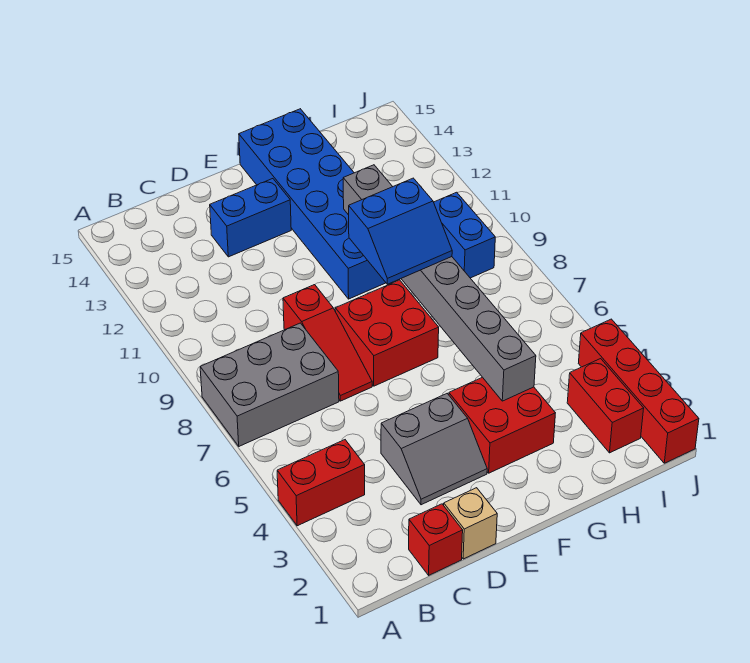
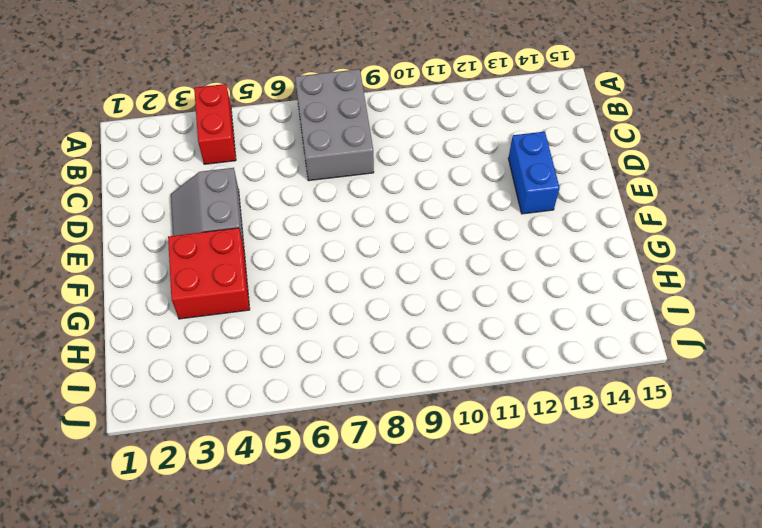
none -> red 1x1 brick [409,504,463,575]
none -> tan 1x1 brick [444,488,497,559]
none -> red 1x3 slope [283,285,372,401]

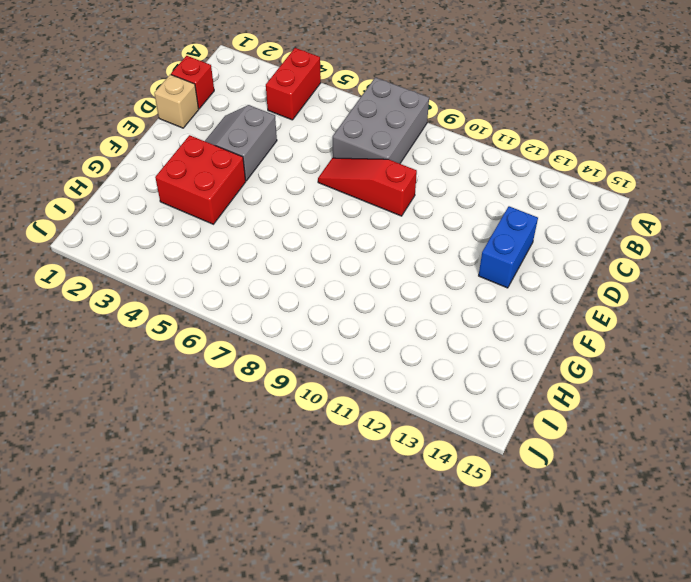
none -> red 2x2 brick [335,280,439,386]
none -> blue 2x6 brick [239,109,386,299]
none -> red 1x2 brick [567,359,644,453]

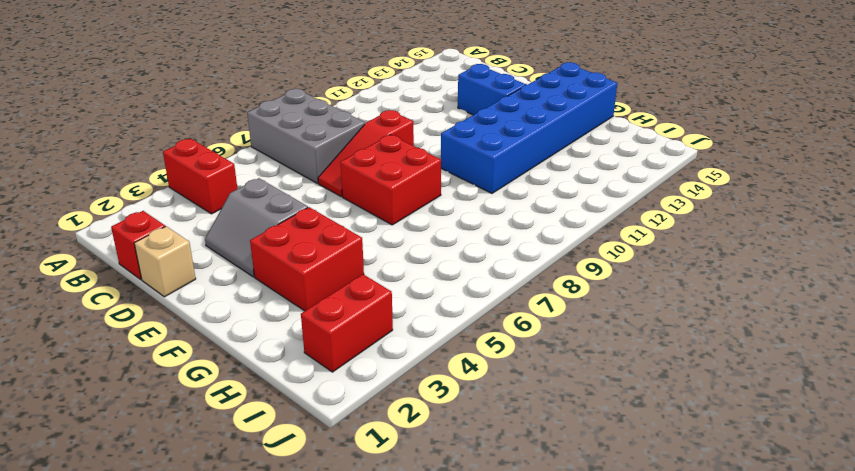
none -> blue 1x2 brick [434,192,495,278]
none -> red 1x4 brick [578,319,699,463]
none -> grey 1x8 brick [343,165,536,401]

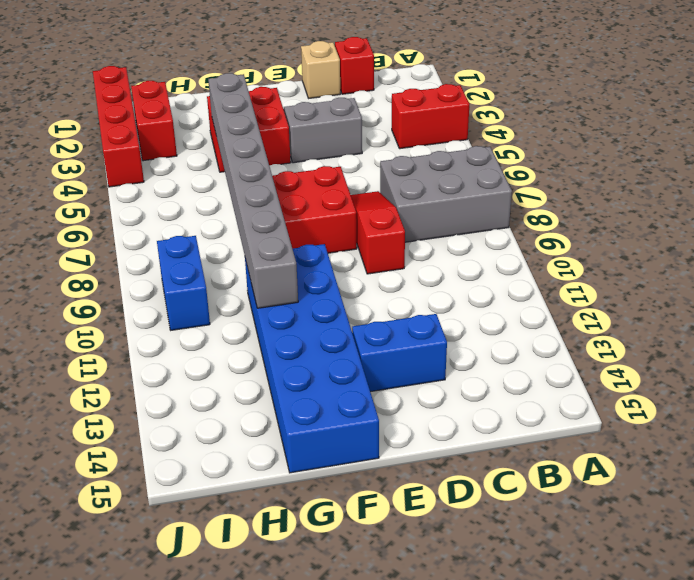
none -> blue 2x2 slope [349,178,452,284]

